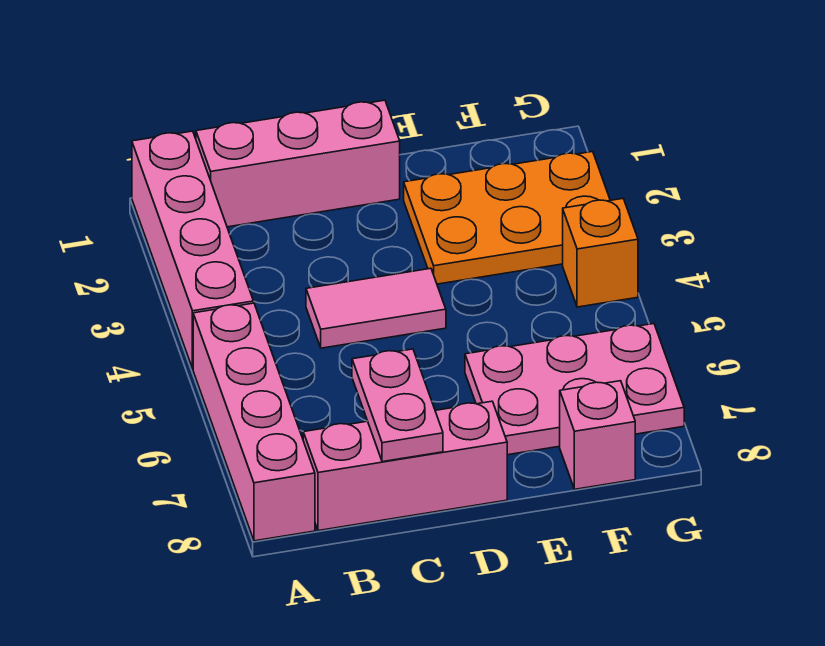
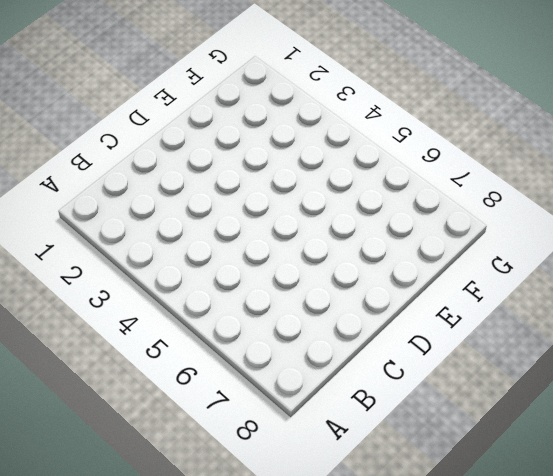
none -> pink 1x4 brick [132,131,254,369]
none -> pink 1x4 brick [193,303,315,541]

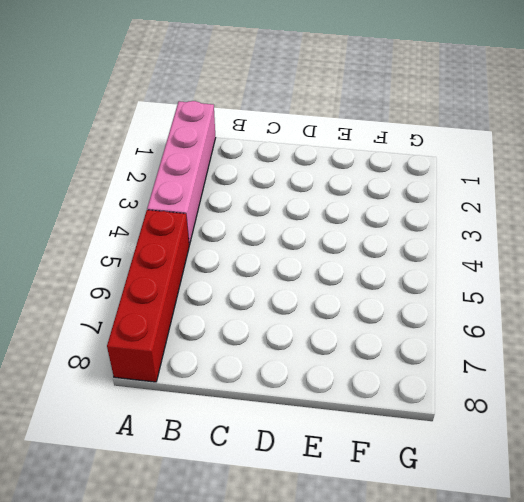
red 1x4 brick [107,210,189,382] -> pink 1x4 brick [193,303,315,541]
none -> pink 1x3 brick [196,100,400,227]
none -> pink 1x3 brick [303,401,507,531]

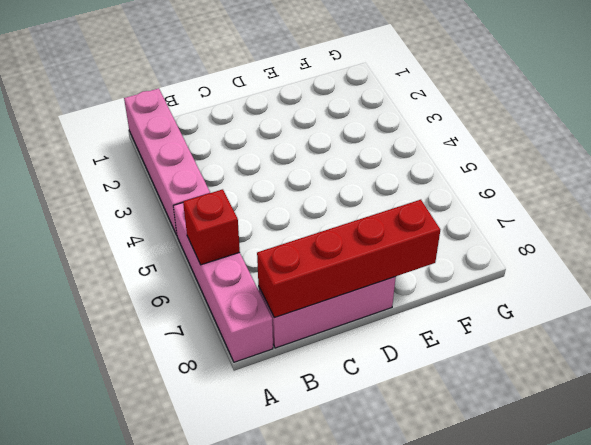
red 1x1 brick [183,189,240,265] -> none
red 1x4 brick [257,200,440,318] -> pink 1x2 plate [352,349,443,462]
none -> pink 1x3 brick [196,100,400,227]
none -> pink 1x2 tile [306,268,446,348]

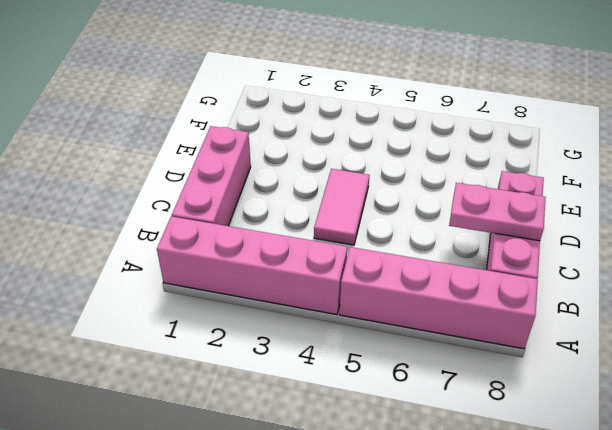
none -> orange 2x3 plate [404,152,610,284]
none -> pink 2x3 plate [465,324,684,455]

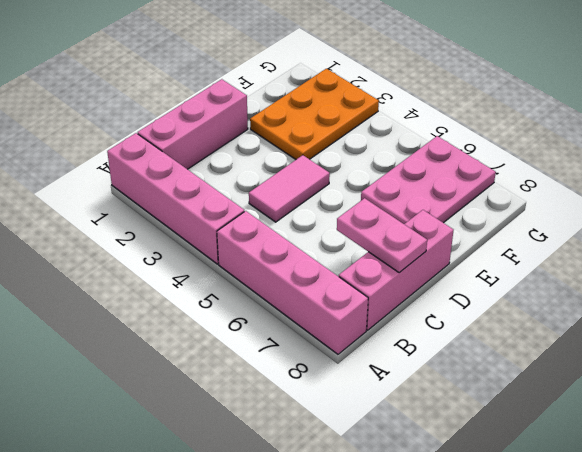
none -> pink 1x1 brick [560,381,635,489]
none -> orange 1x1 brick [563,199,638,307]

